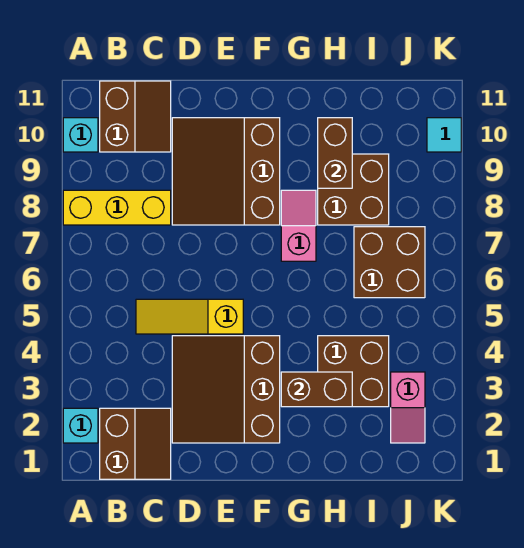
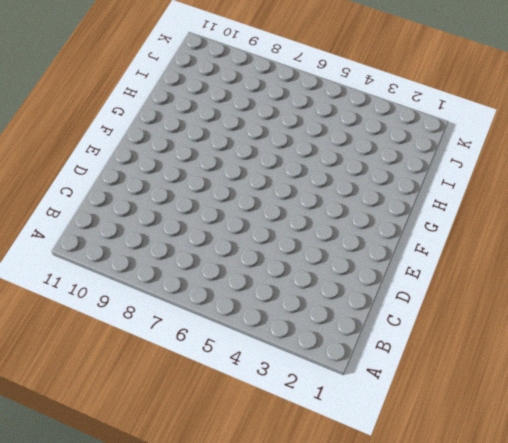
none -> cyan 1x1 brick [63,408,98,443]
none -> yellow 1x3 brick [63,190,171,225]
none -> cyan 1x1 brick [63,118,98,152]

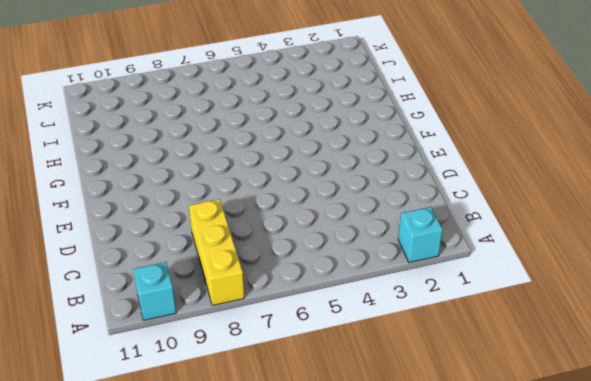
none -> brown 2x2 slope [100,408,171,479]
none -> brown 2x2 slope [100,81,171,152]
none -> yellow 1x3 slope [136,299,243,334]

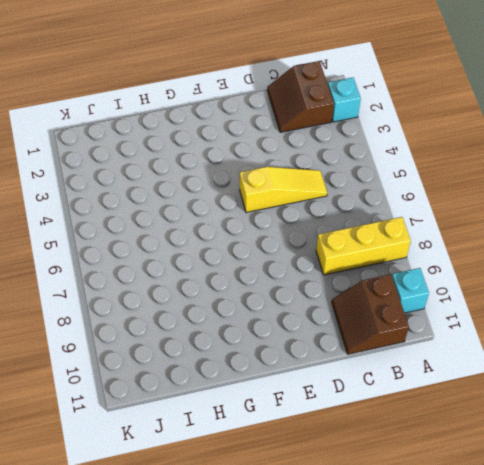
none -> brown 3x3 slope [172,336,280,443]
none -> brown 3x3 slope [172,118,280,225]
none -> pink 1x2 slope [281,190,316,261]

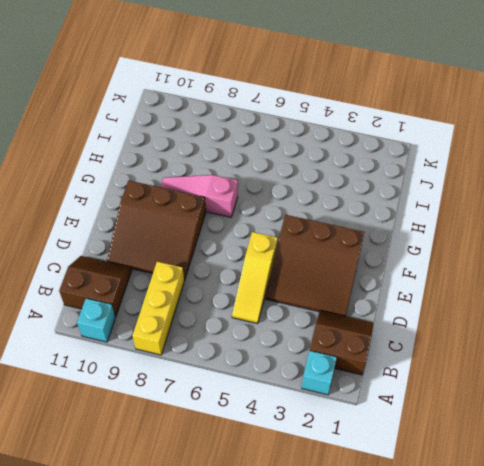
pink 1x3 slope [160,175,238,217] -> pink 1x2 slope [281,190,316,261]
none -> brown 2x2 brick [318,336,389,407]
none -> brown 2x2 brick [318,154,389,225]
none -> brown 2x2 brick [354,227,425,298]

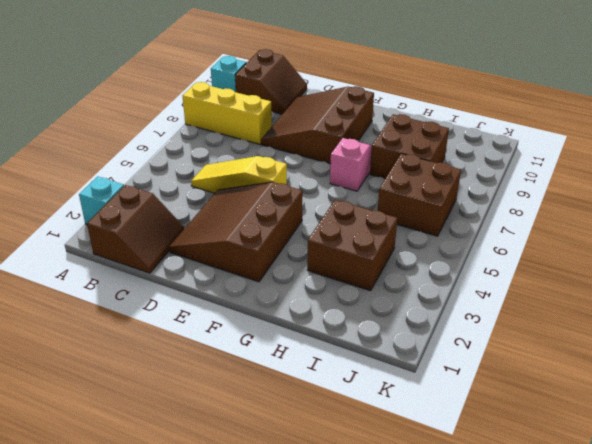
none -> pink 1x2 slope [391,372,425,443]
none -> cyan 1x1 tile [427,118,461,152]
none -> brown 1x2 brick [281,372,352,407]

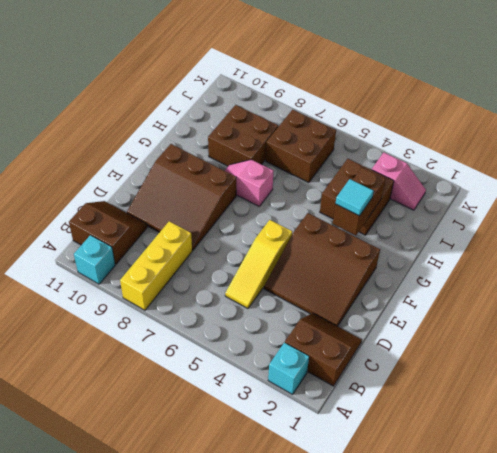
cyan 1x1 tile [336,179,374,216] -> cyan 1x1 tile moved to [427,118,461,152]
none -> brown 1x2 brick [318,118,352,188]

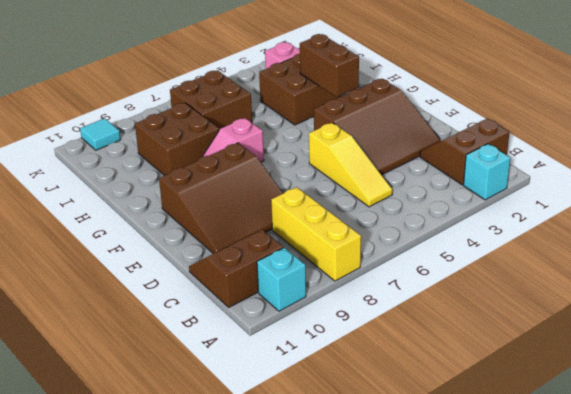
none -> brown 1x2 brick [318,118,352,188]

